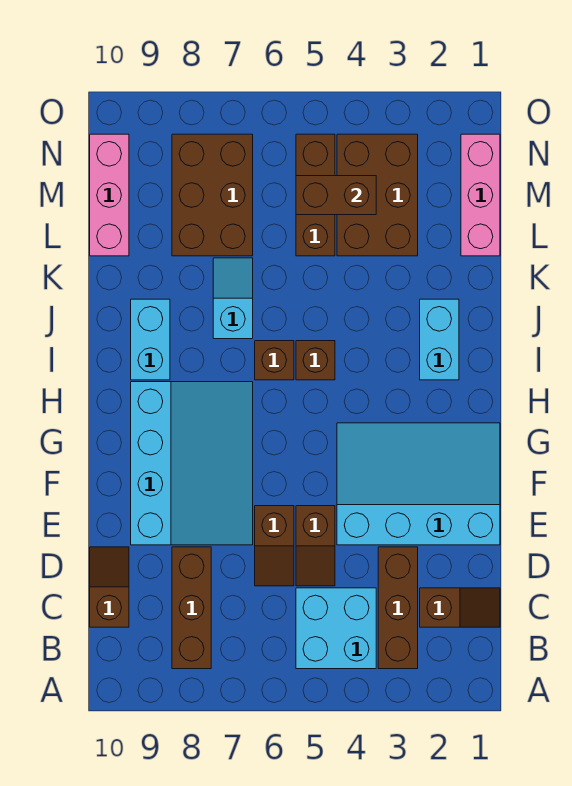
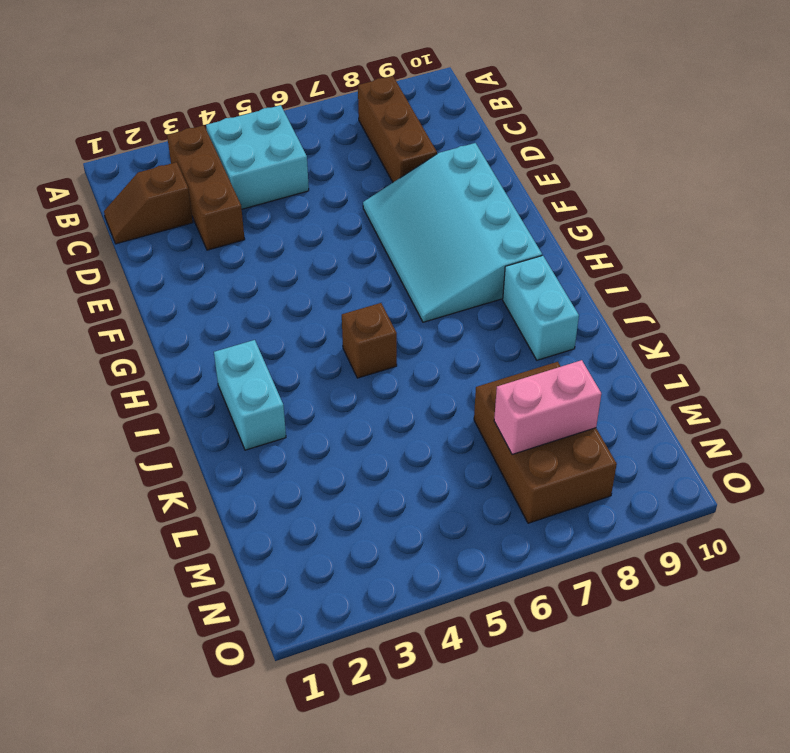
pink 1x2 brick [494,360,601,455] -> none
none -> brown 1x2 slope [90,547,129,627]
none -> brown 1x2 slope [296,506,335,586]
none -> brown 1x2 slope [255,506,294,586]

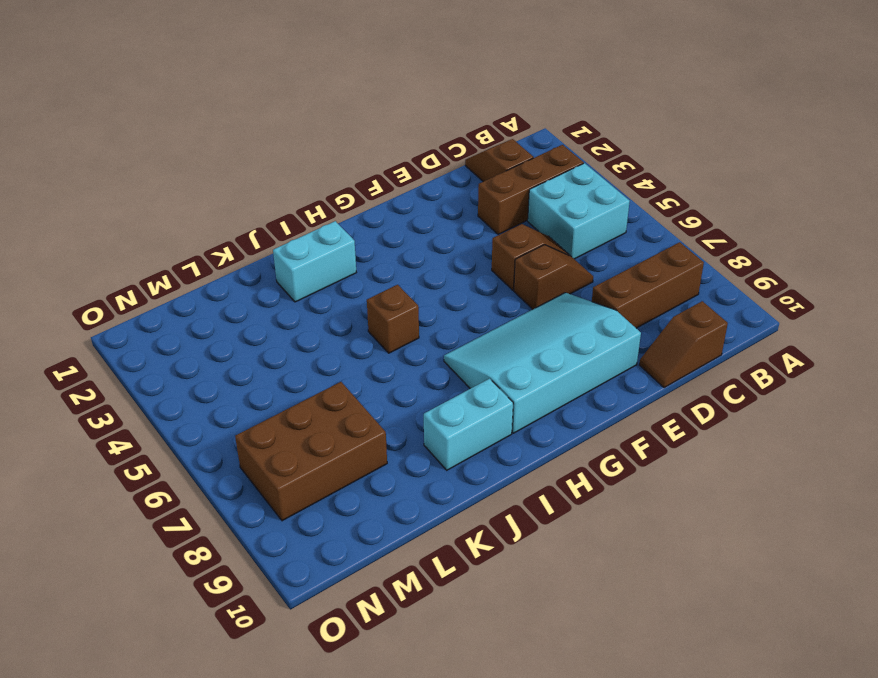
none -> cyan 3x4 slope [337,423,500,545]
none -> brown 1x1 brick [255,341,294,380]
none -> cyan 1x2 slope [213,258,253,339]

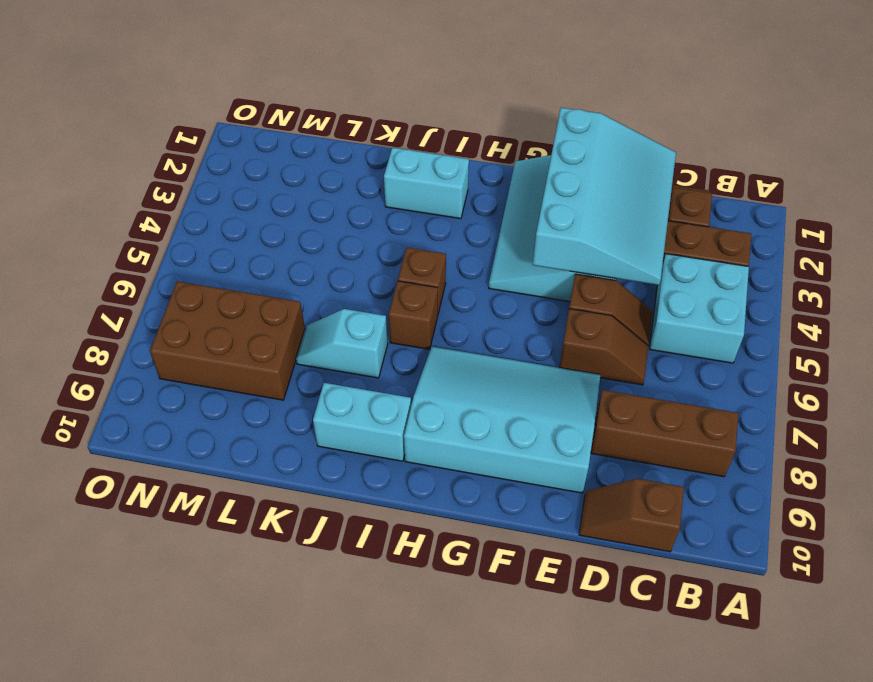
cyan 3x4 slope [533,108,676,285] -> none
none -> pink 1x3 brick [461,134,500,256]
none -> brown 2x3 brick [337,134,418,256]
none -> brown 1x3 brick [296,134,335,256]

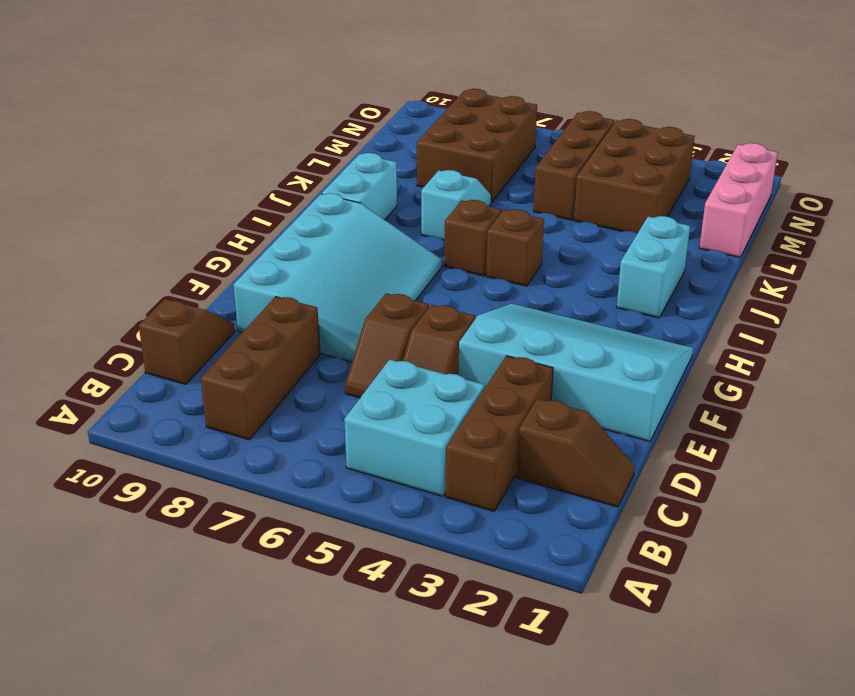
none -> pink 1x3 brick [90,134,129,256]
none -> brown 1x2 brick [296,176,376,215]

